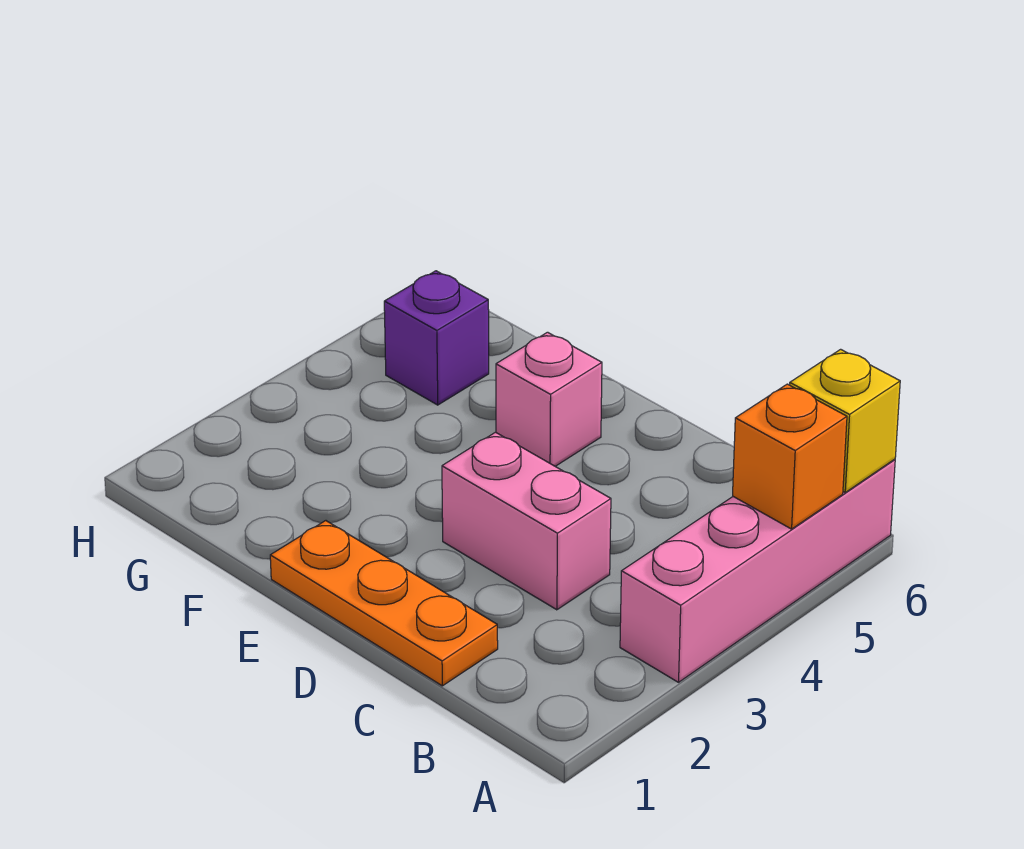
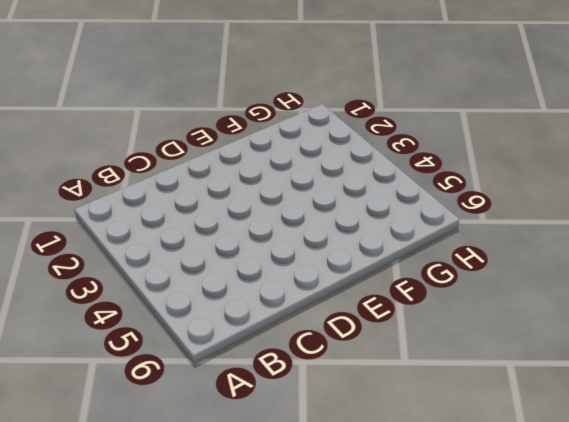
none -> pink 1x4 brick [620,459,895,682]
none -> orange 1x3 plate [270,521,498,686]

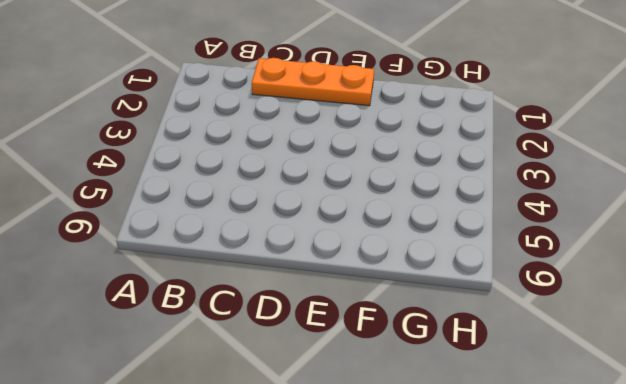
none -> pink 1x4 brick [620,459,895,682]
none -> pink 1x2 brick [442,432,611,610]

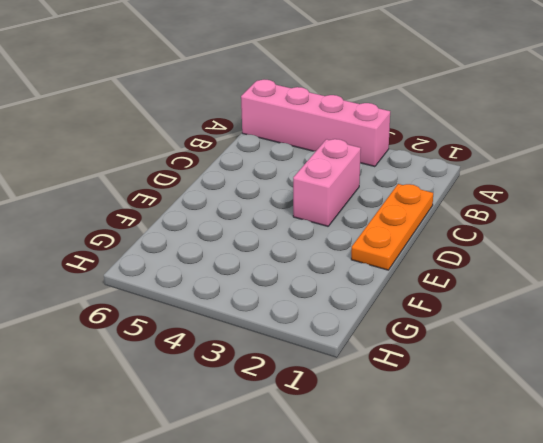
none -> pink 1x1 brick [496,332,602,466]
none -> purple 1x1 brick [384,271,489,405]

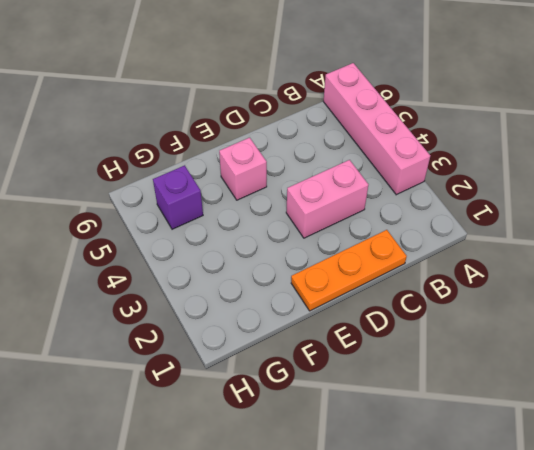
none -> orange 1x1 brick [733,384,847,529]
none -> yellow 1x1 brick [790,349,900,492]

